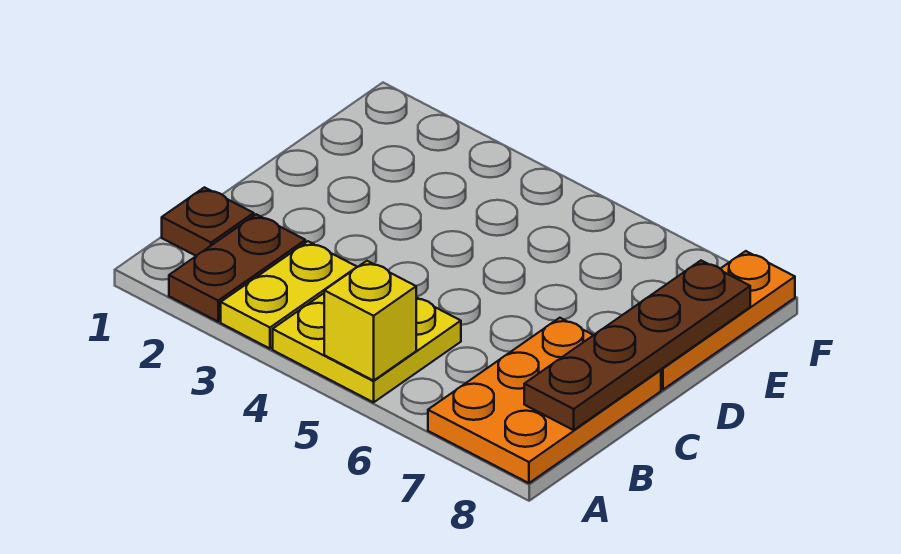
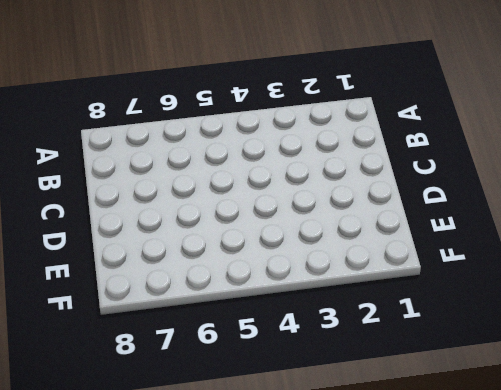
none -> brown 1x2 plate [169,214,305,322]
none -> yellow 1x2 plate [221,241,357,349]

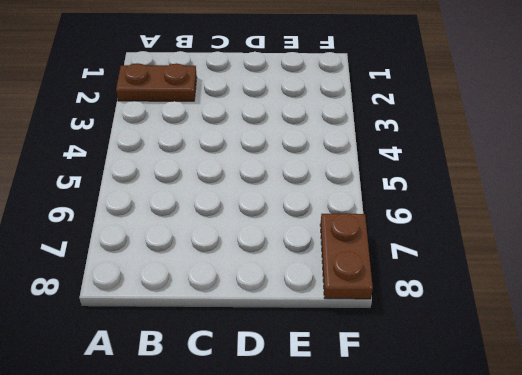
brown 1x2 plate [320,214,373,299] -> orange 1x3 plate [661,251,795,390]
none -> yellow 1x2 plate [221,241,357,349]
none -> yellow 2x2 plate [273,293,461,402]

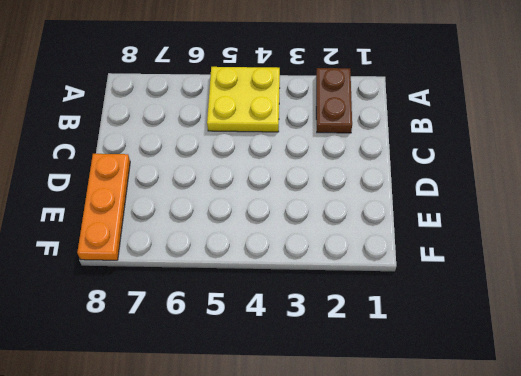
none -> yellow 1x2 plate [221,241,357,349]
none -> orange 2x3 plate [428,318,661,483]

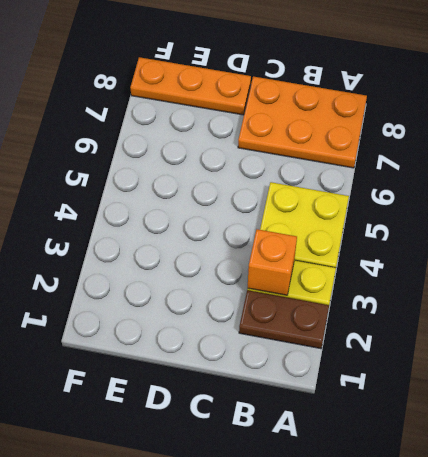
orange 1x1 brick [248,229,297,295] -> none
none -> brown 1x1 plate [162,187,254,256]
none -> yellow 1x1 brick [324,261,416,381]

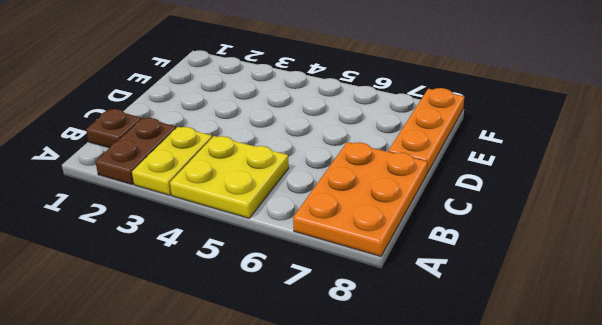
none -> yellow 1x1 brick [324,261,416,381]
none -> brown 1x4 plate [524,261,750,430]

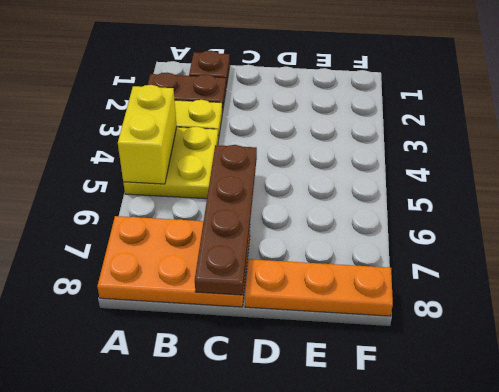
yellow 1x2 brick [118,85,177,184] -> yellow 1x1 brick [324,261,416,381]
brown 1x4 plate [195,145,257,295] -> brown 1x4 plate turned to [524,261,750,430]

